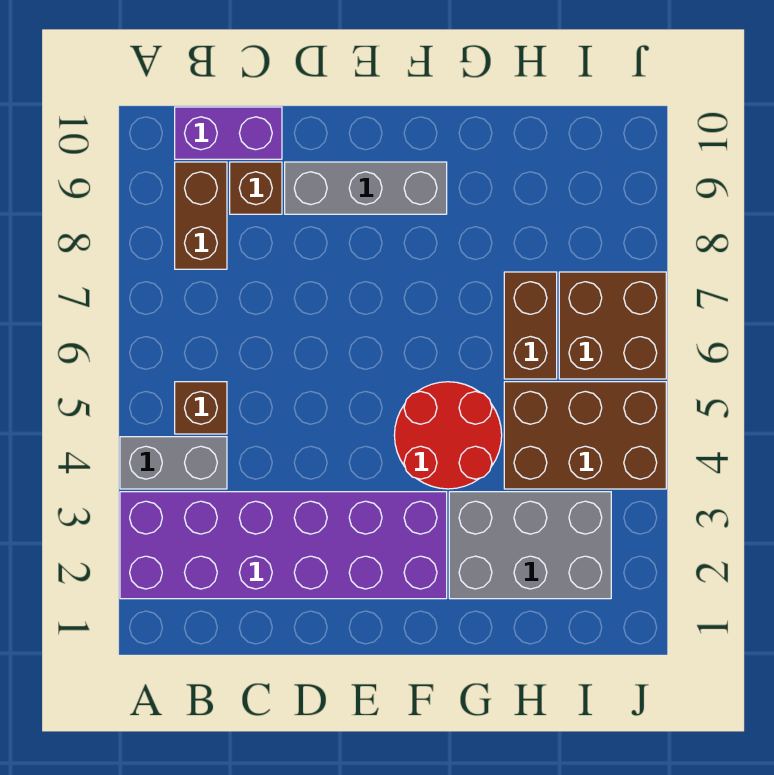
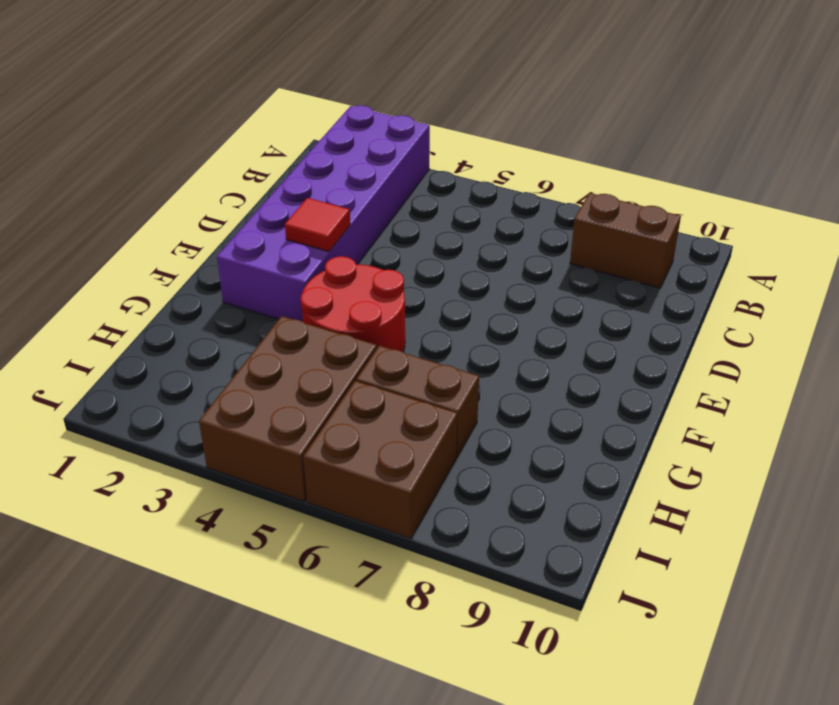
red 1x1 tile [285,198,350,252] -> none
none -> grey 1x2 brick [120,437,227,489]
none -> brown 1x1 brick [175,382,227,434]
none -> purple 1x2 brick [175,107,282,159]

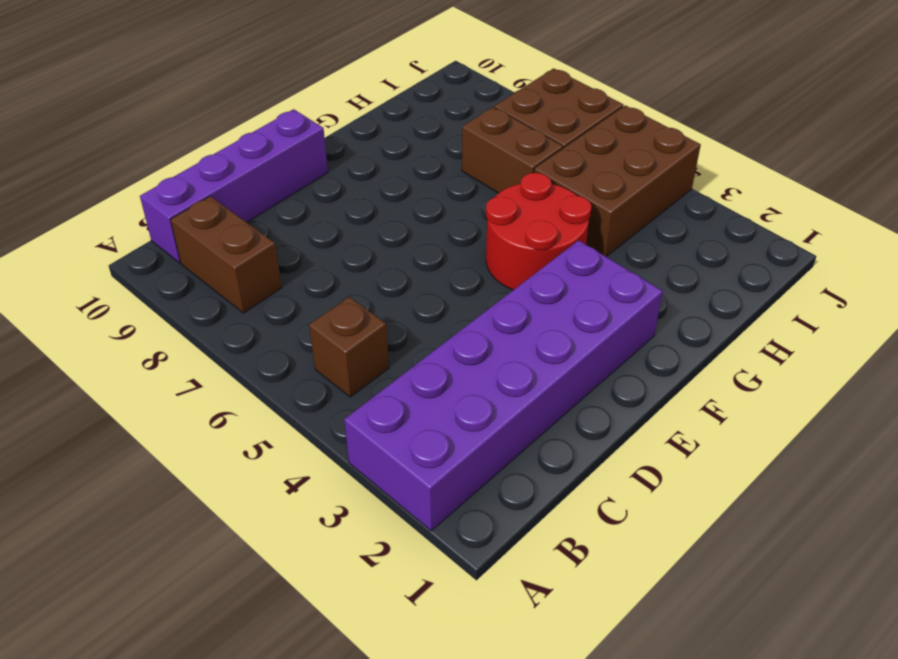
purple 1x4 brick [140,109,328,263] -> purple 1x2 brick [175,107,282,159]
none -> grey 1x2 brick [120,437,227,489]
none -> brown 1x1 brick [230,162,282,214]
none -> grey 1x3 brick [285,162,447,214]

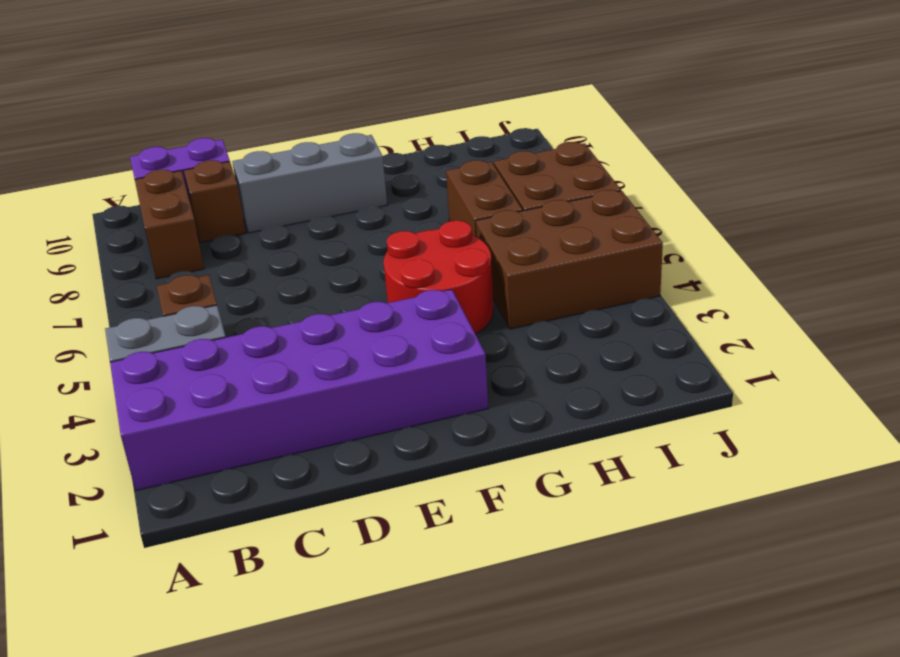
none -> grey 2x3 brick [449,492,611,599]

